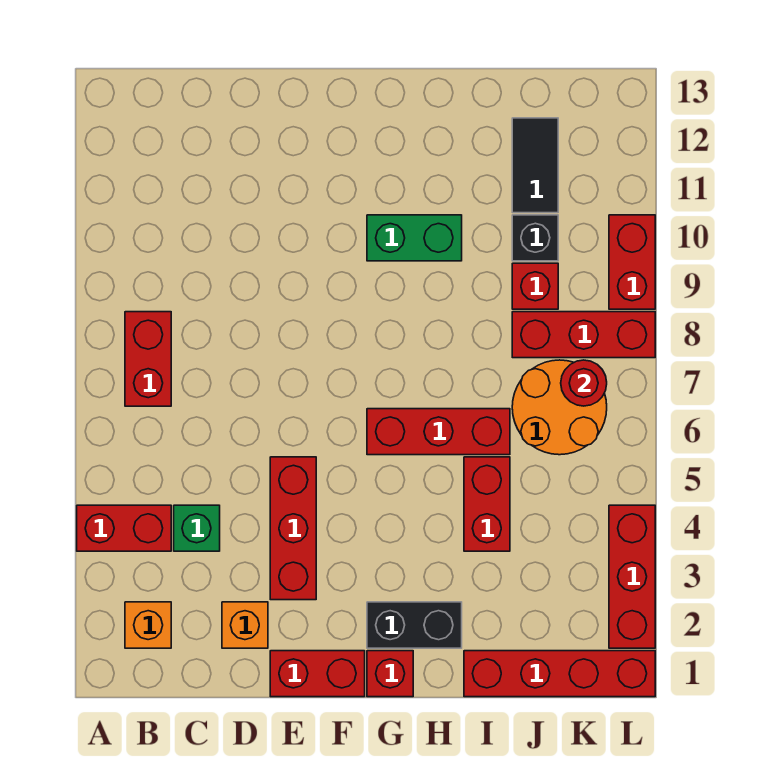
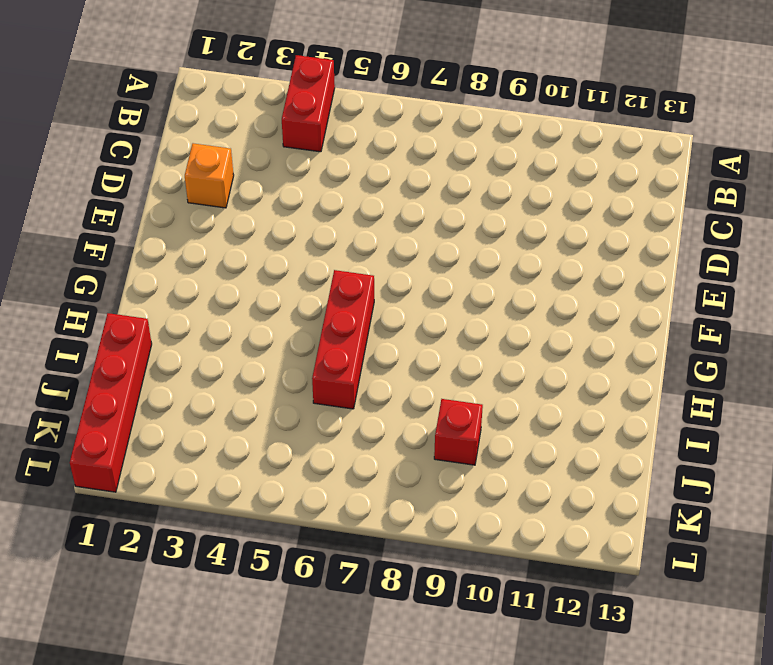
none -> orange 1x1 brick [125,602,171,648]
none -> red 1x2 brick [125,312,171,406]
none -> green 1x1 brick [174,505,220,551]

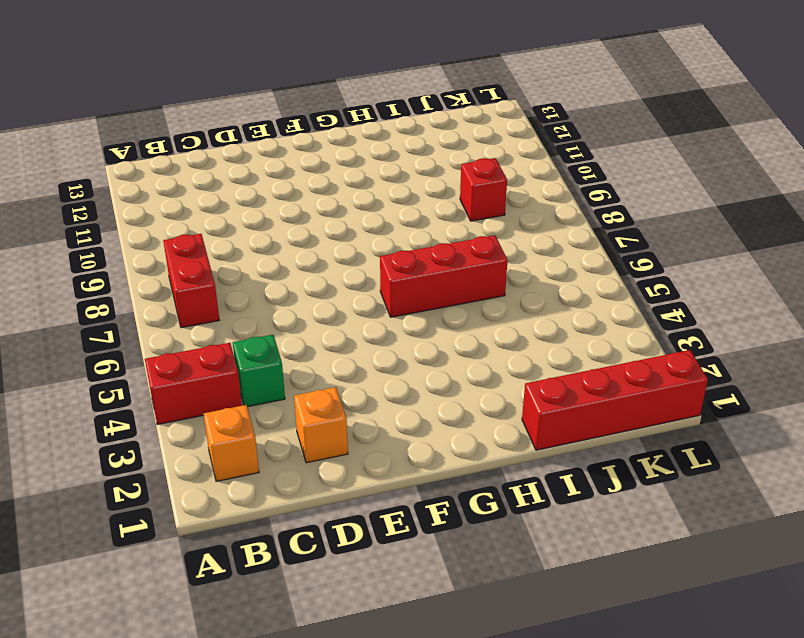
none -> red 1x2 brick [270,651,365,697]
none -> red 1x3 brick [270,457,316,600]
none -> red 1x1 brick [367,651,413,697]

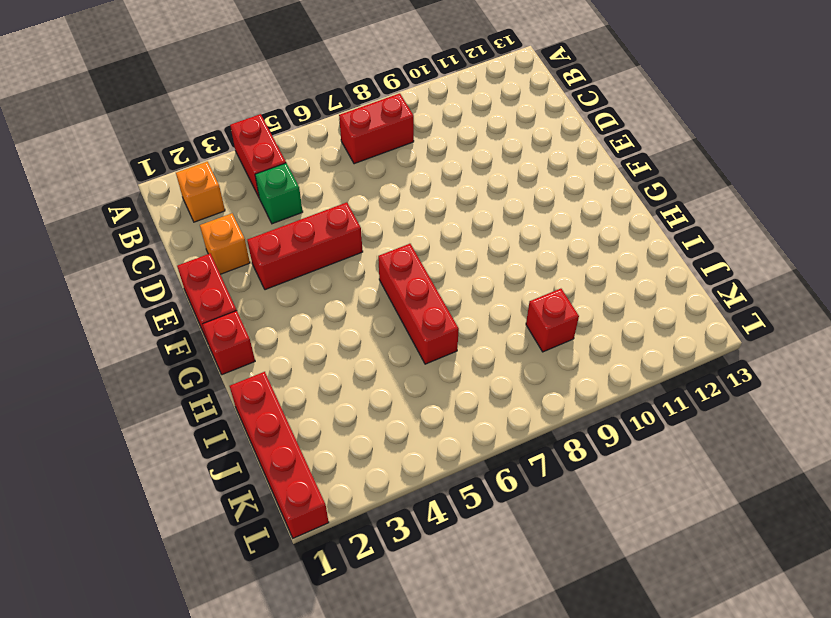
none -> black 1x2 brick [367,602,462,648]
none -> green 1x2 brick [367,215,462,261]
none -> red 1x2 brick [464,457,510,551]

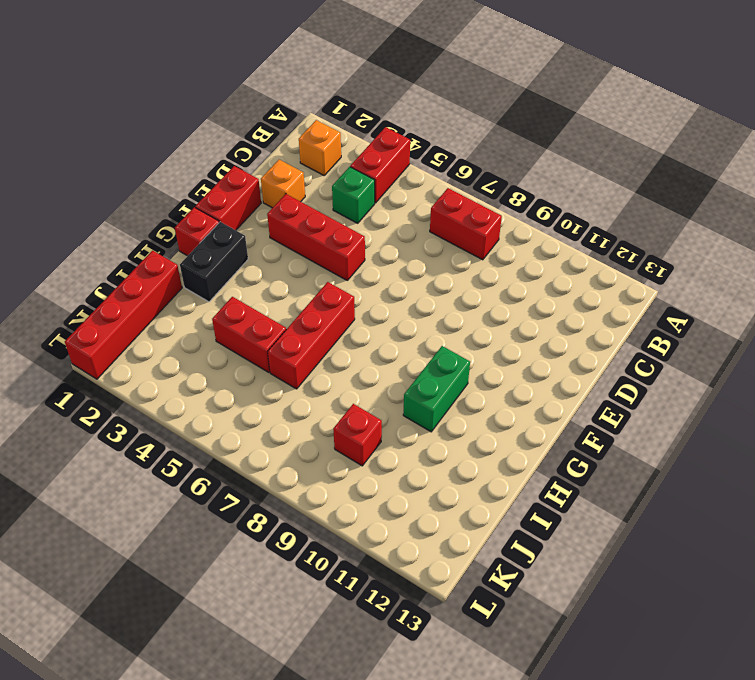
none -> orange 2x2 round brick [512,360,607,455]
none -> red 1x3 brick [512,312,655,358]
none -> black 1x1 brick [512,215,558,261]

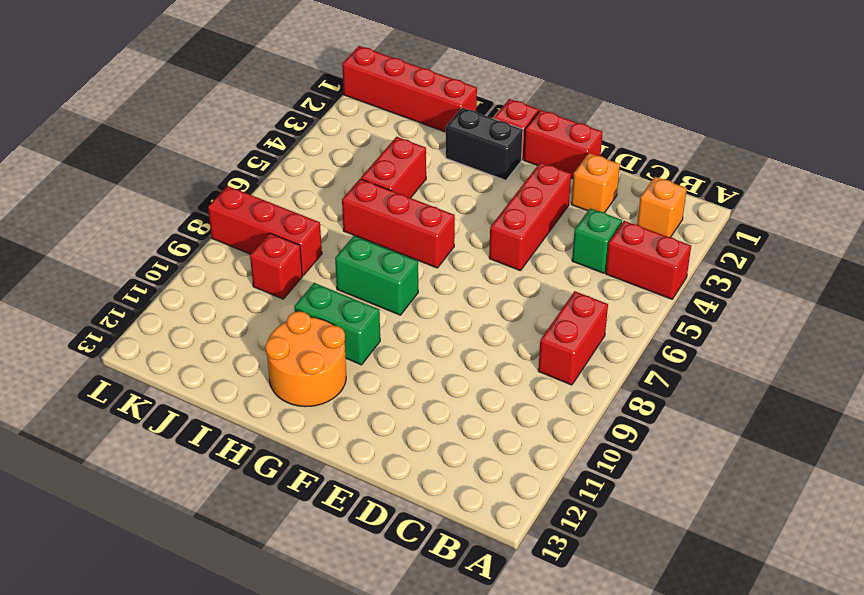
green 1x2 brick [335,236,418,315] -> none
orange 2x2 round brick [265,311,346,407] -> orange 2x2 round brick moved to [512,360,607,455]
none -> black 1x1 brick [512,215,558,261]
none -> black 1x2 tile [512,118,558,213]
none -> red 1x3 brick [609,505,655,648]

